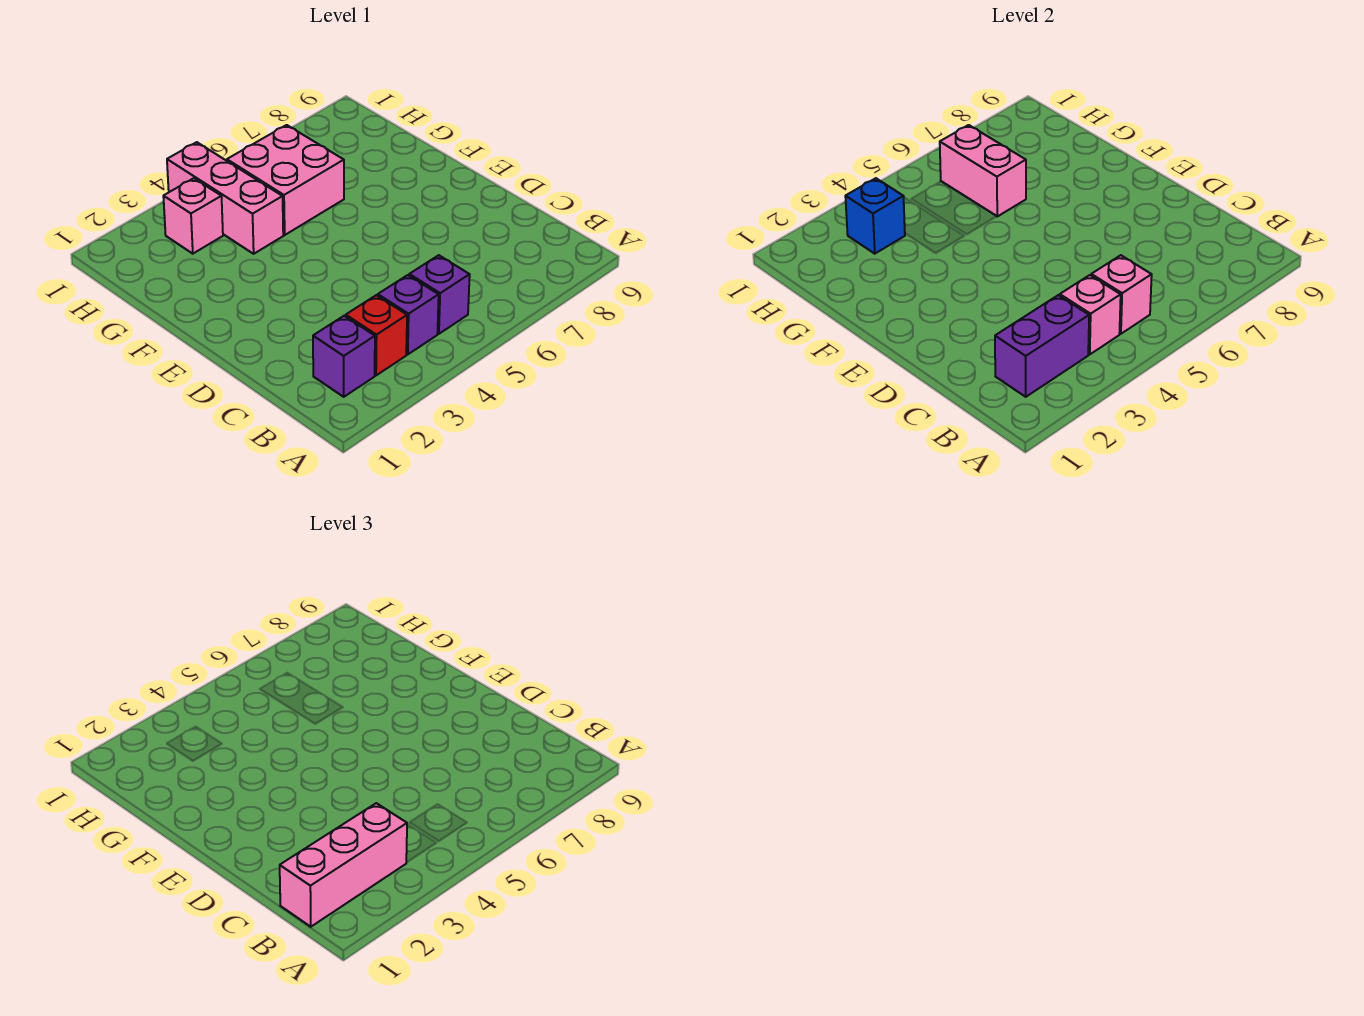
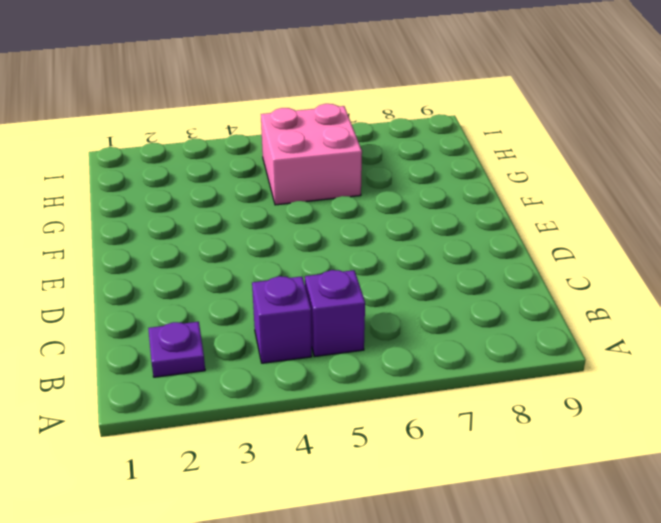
purple 1x1 plate [148,322,205,377] -> purple 1x1 brick [313,316,375,397]
none -> red 1x1 brick [346,295,407,375]
none -> pink 1x3 brick [167,142,283,254]
none -> pink 1x1 brick [163,178,223,254]

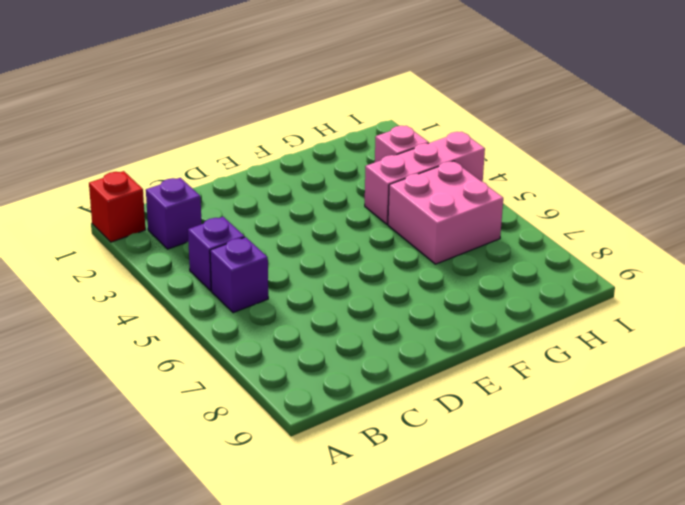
red 1x1 brick [89,171,145,242] -> red 1x1 brick moved to [346,295,407,375]
none -> purple 1x2 brick [995,295,1089,397]
none -> pink 1x1 brick [1060,275,1121,354]
none -> pink 1x1 brick [1091,255,1152,334]

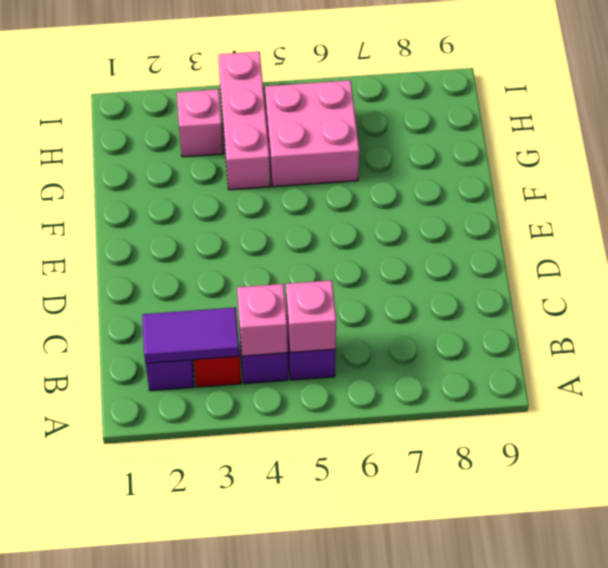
purple 1x2 tile [142,307,240,363] -> purple 1x2 brick [995,295,1089,397]
none -> pink 1x2 brick [940,125,1026,216]
none -> blue 1x1 brick [845,178,905,254]
none -> pink 1x3 brick [280,803,407,927]

